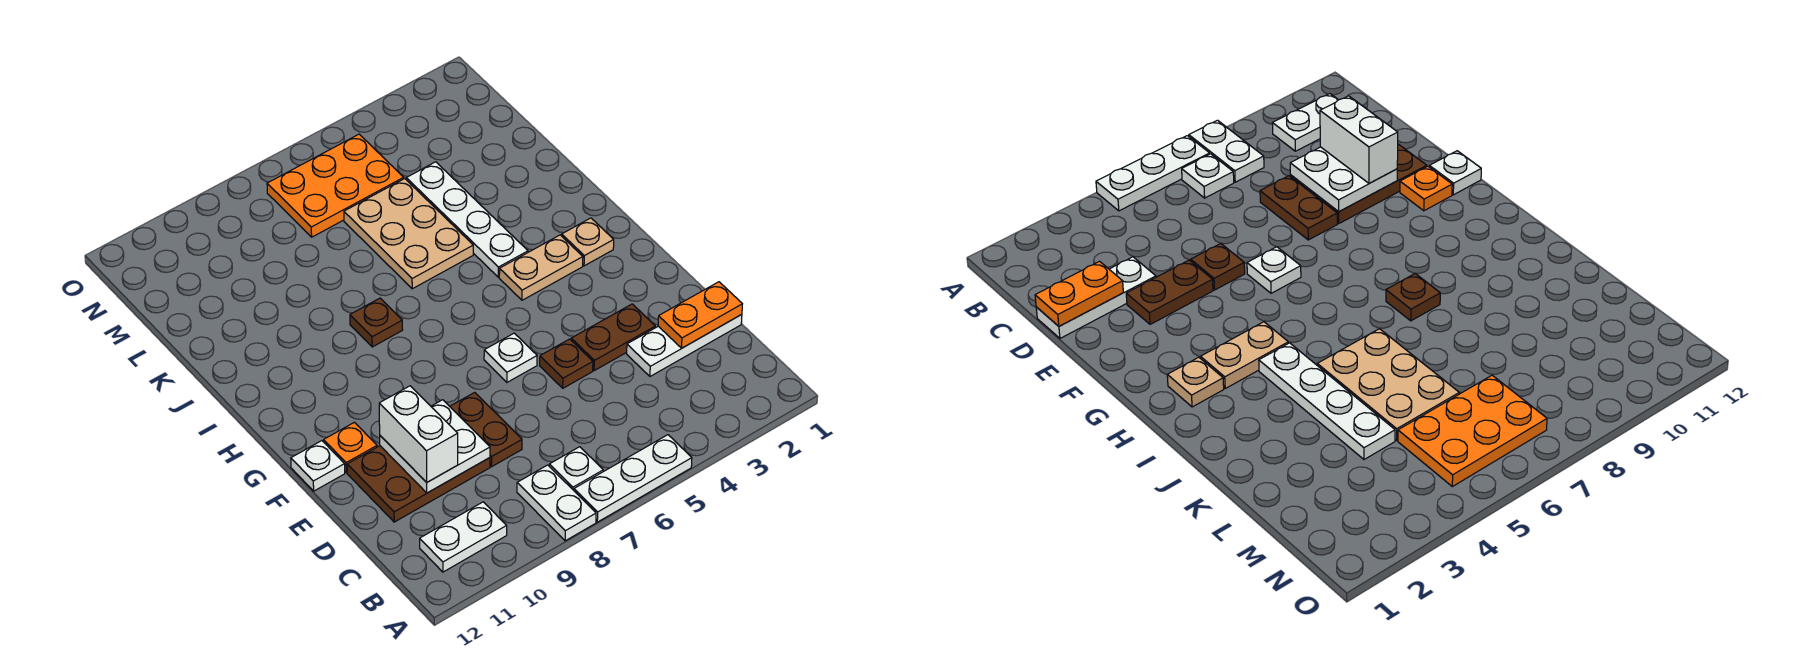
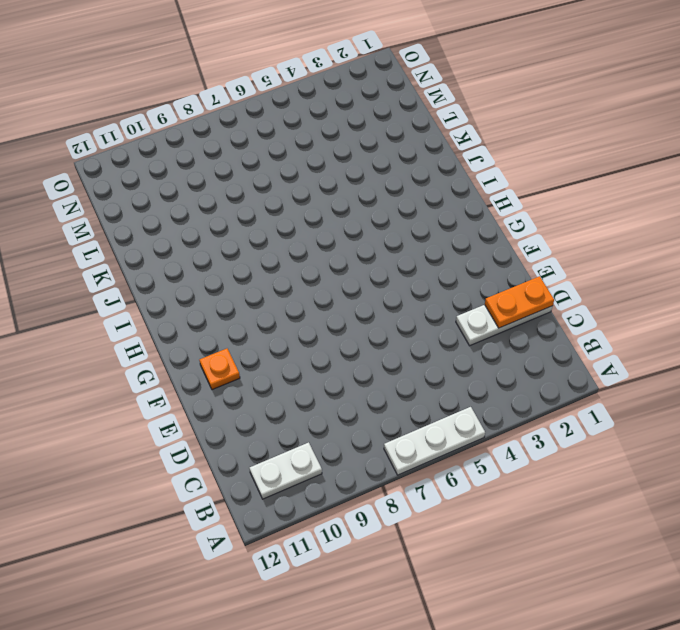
none -> white 1x2 plate [517,465,596,541]
none -> white 1x1 plate [549,447,603,490]
none -> brown 1x2 plate [450,392,522,467]

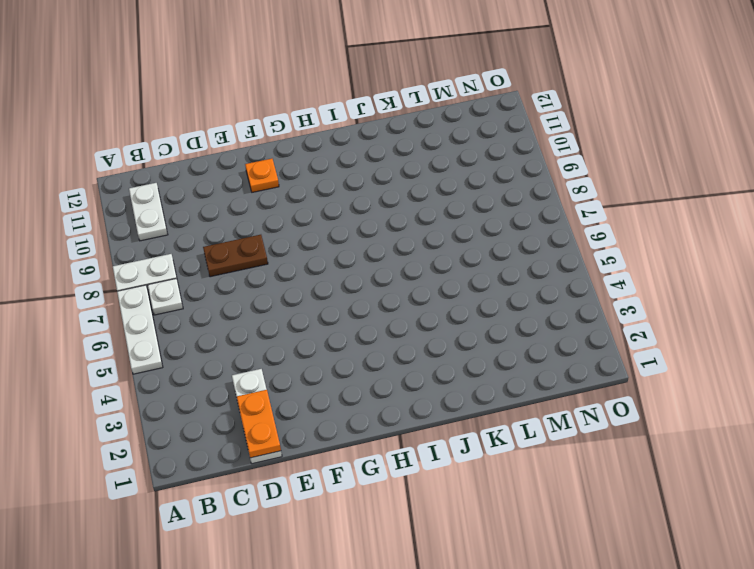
none -> brown 2x3 plate [347,446,490,522]
none -> brown 1x2 plate [571,304,655,370]
none -> brown 1x1 plate [540,339,593,388]

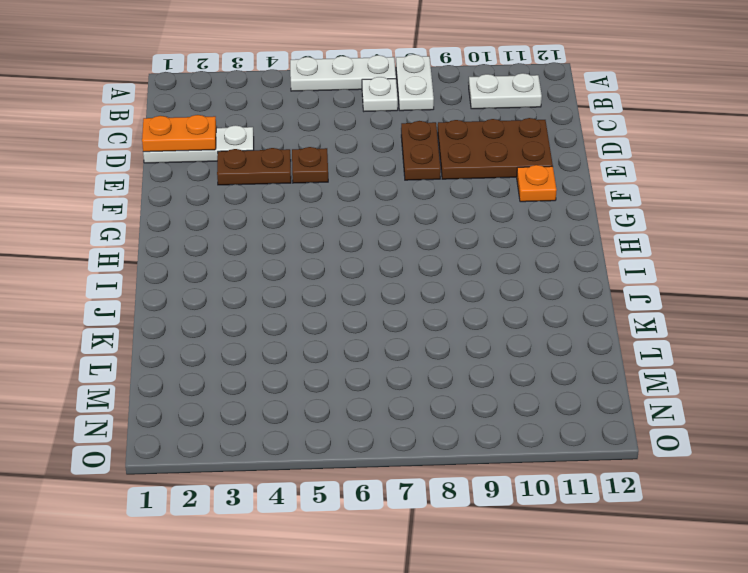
none -> white 1x1 plate [484,333,537,382]
none -> white 1x1 plate [291,441,345,491]
none -> tan 1x1 plate [562,218,614,266]

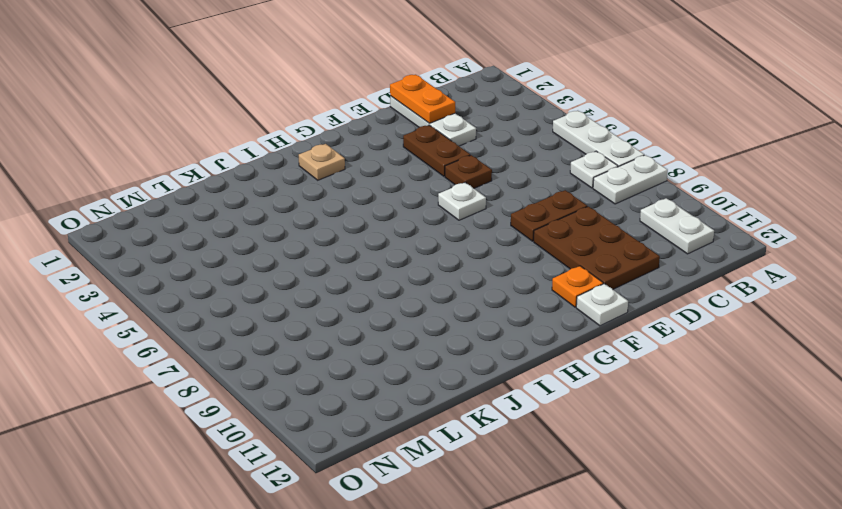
none -> tan 1x2 plate [499,235,583,300]
none -> white 1x4 plate [406,162,528,277]
none -> brown 1x1 plate [350,298,403,347]

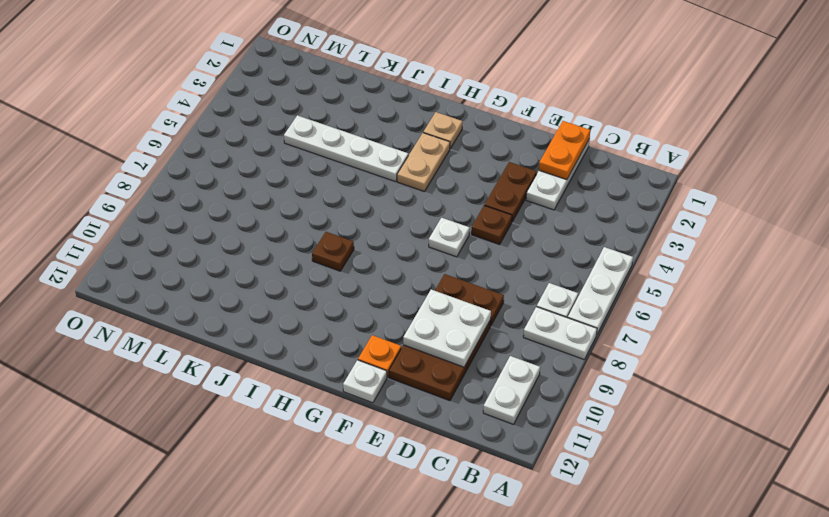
none -> tan 2x3 plate [344,179,473,289]
none -> orange 2x3 plate [267,134,404,237]
none -> white 1x2 brick [379,386,458,482]

